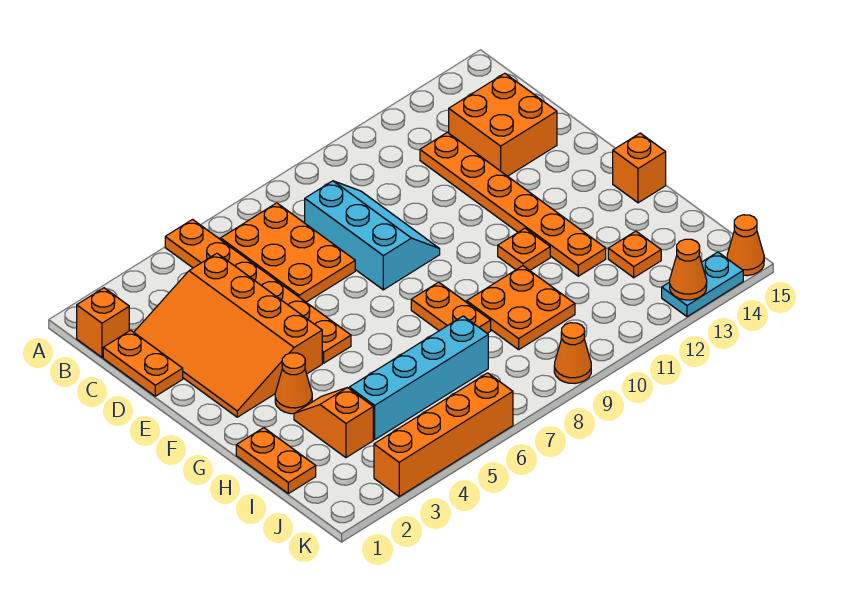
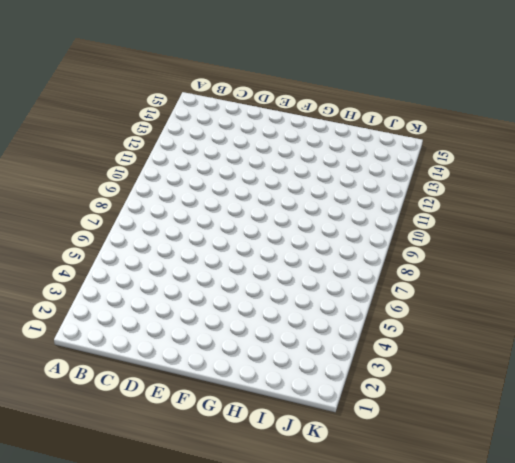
none -> orange 1x6 plate [165,220,351,363]
none -> orange 1x1 brick [77,288,129,357]
none -> orange 2x3 plate [221,203,355,302]

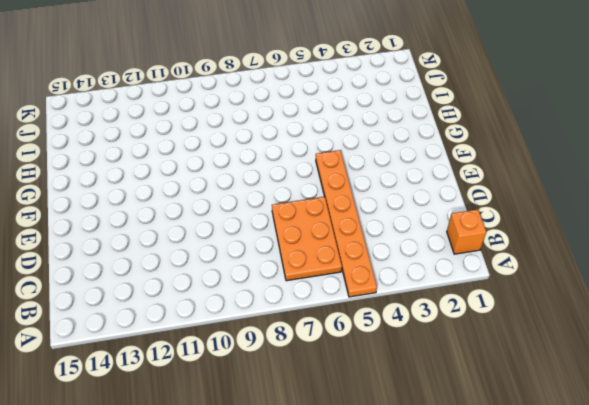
none -> orange 1x2 plate [103,330,183,396]
none -> orange 3x4 slope [134,253,322,417]
none -> cyan 2x3 slope [305,181,440,290]

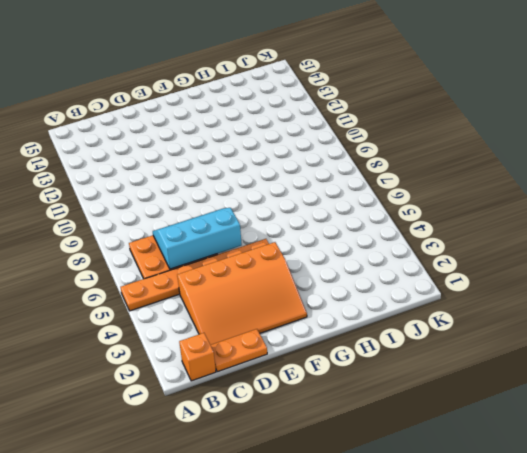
cyan 2x3 slope [153,208,242,269] -> cyan 2x3 slope moved to [305,181,440,290]
none -> orange 1x6 plate [420,132,606,276]
none -> orange 2x2 brick [449,73,557,176]
none -> orange 1x1 cone [275,353,312,414]

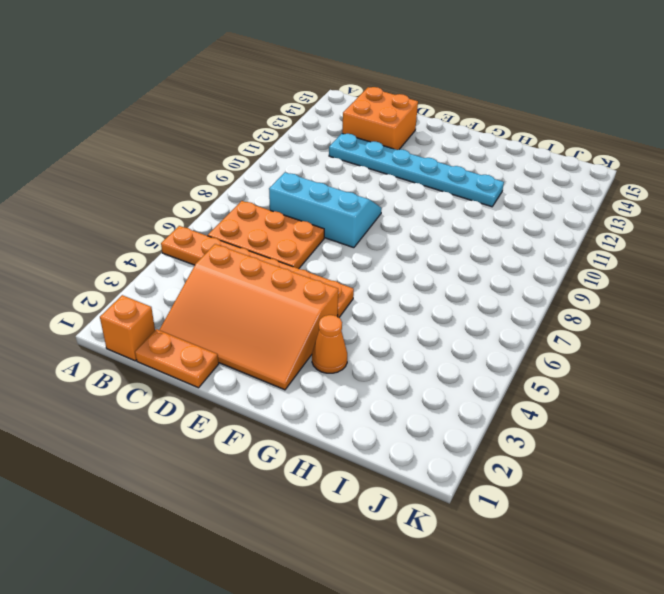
cyan 1x6 plate [329,134,504,207] -> orange 1x6 plate [420,132,606,276]
none -> orange 1x2 plate [411,282,491,333]
none -> orange 1x1 plate [498,228,550,270]
none -> orange 1x1 brick [613,133,666,203]

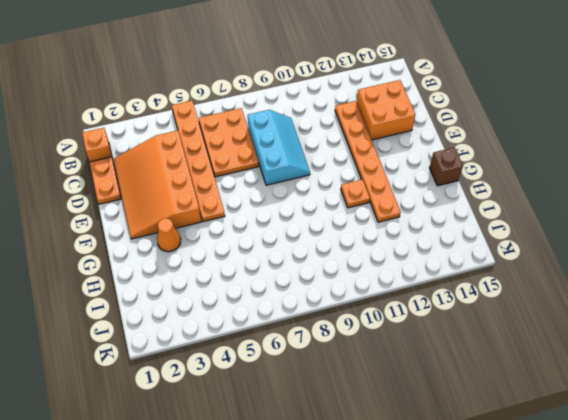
brown 1x1 brick [429,147,463,186] -> orange 1x1 brick [613,133,666,203]
none -> orange 1x2 plate [411,282,491,333]
none -> orange 1x2 plate [236,428,316,494]
none -> orange 1x2 slope [294,388,373,458]

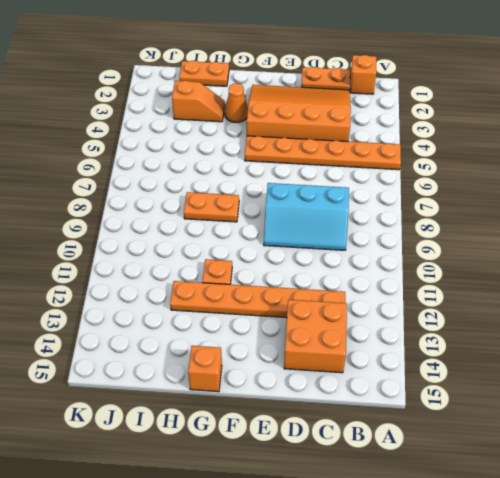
none -> orange 2x3 plate [221,203,355,302]
none -> orange 2x2 plate [467,266,575,350]
none -> cyan 1x4 brick [349,316,488,439]

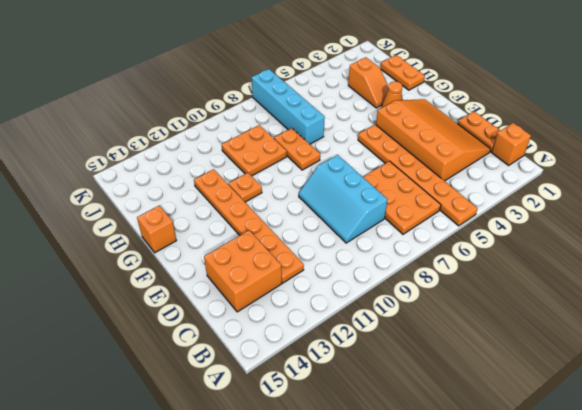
cyan 1x4 brick [252,69,325,144] -> cyan 1x4 brick turned to [349,316,488,439]
none -> orange 1x1 plate [608,231,661,278]
none -> orange 1x4 brick [374,373,513,496]
none -> orange 1x1 cone [554,323,591,383]

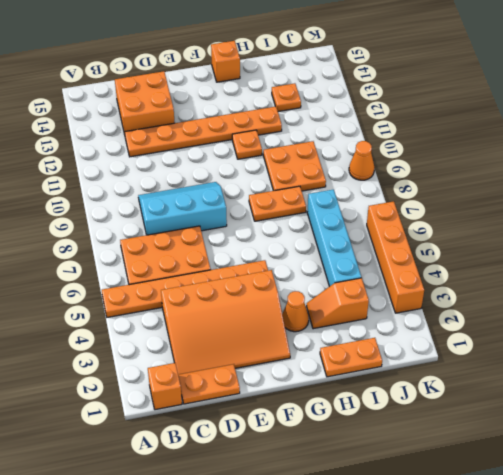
none -> cyan 1x2 plate [662,252,743,317]
none -> orange 1x1 cone [727,215,764,276]
none -> orange 1x1 cone [670,239,707,300]

